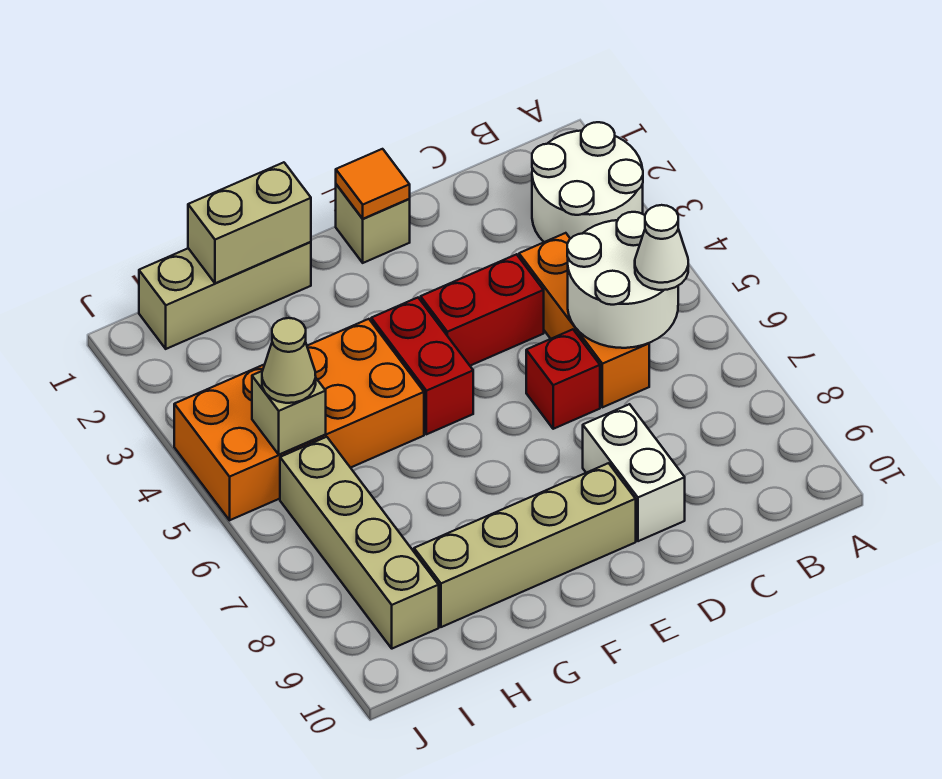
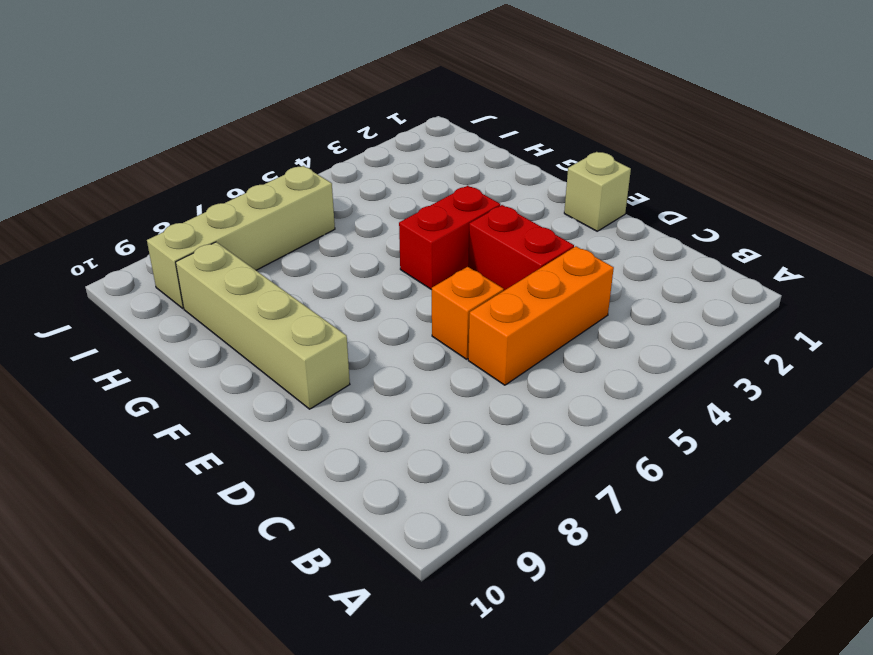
orange 1x1 brick [432,267,504,359] -> red 1x1 brick [526,329,600,429]
none -> white 2x2 round brick [532,122,643,242]
none -> white 1x2 brick [583,404,685,541]
none -> tan 1x3 brick [139,242,311,349]

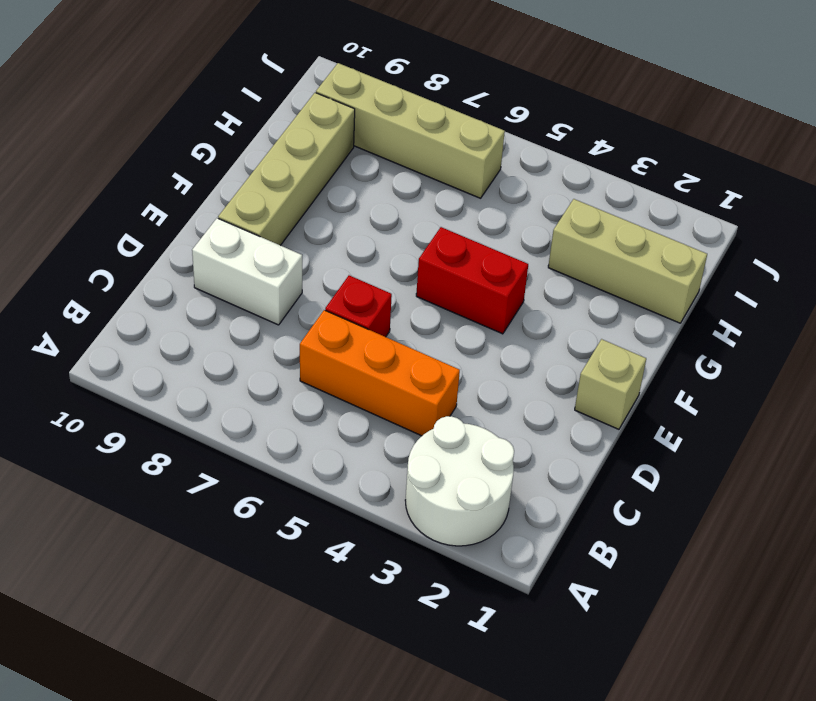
tan 1x3 brick [548,199,707,323] -> tan 1x3 brick turned to [139,242,311,349]
none -> red 1x2 brick [421,254,544,366]
none -> orange 2x4 brick [174,319,424,520]
none -> white 2x2 round brick [567,212,678,348]

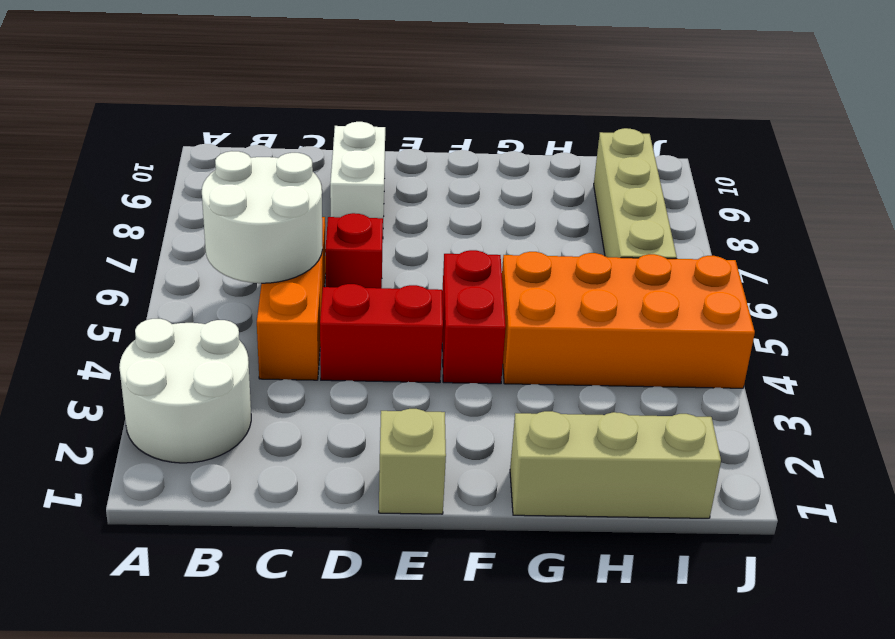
none -> tan 1x4 brick [414,463,636,627]
none -> orange 1x1 tile [336,149,410,219]
none -> tan 1x2 brick [188,162,311,283]

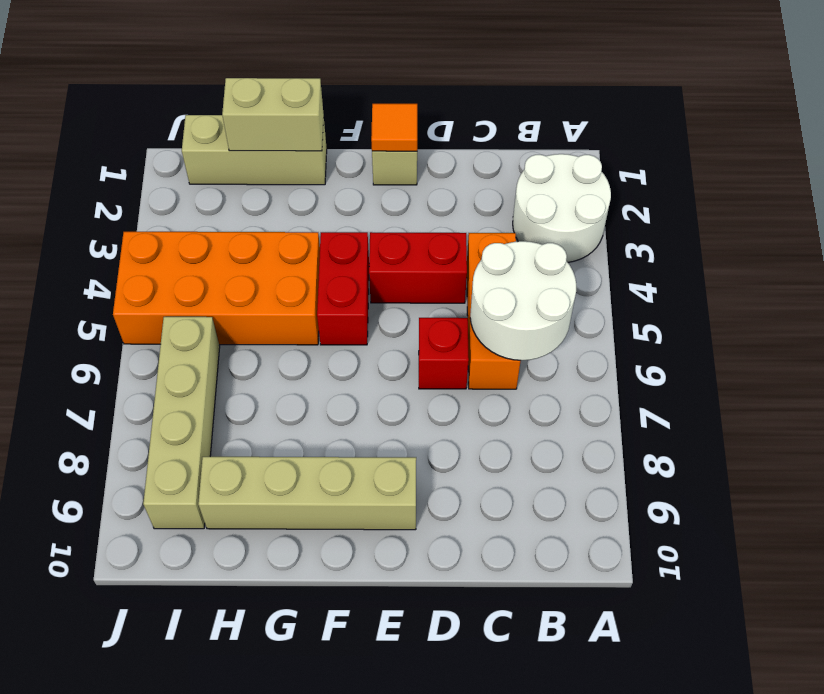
none -> white 1x2 brick [583,404,685,541]
none -> tan 1x1 brick [252,371,326,455]
none -> white 1x1 cone [635,205,688,290]

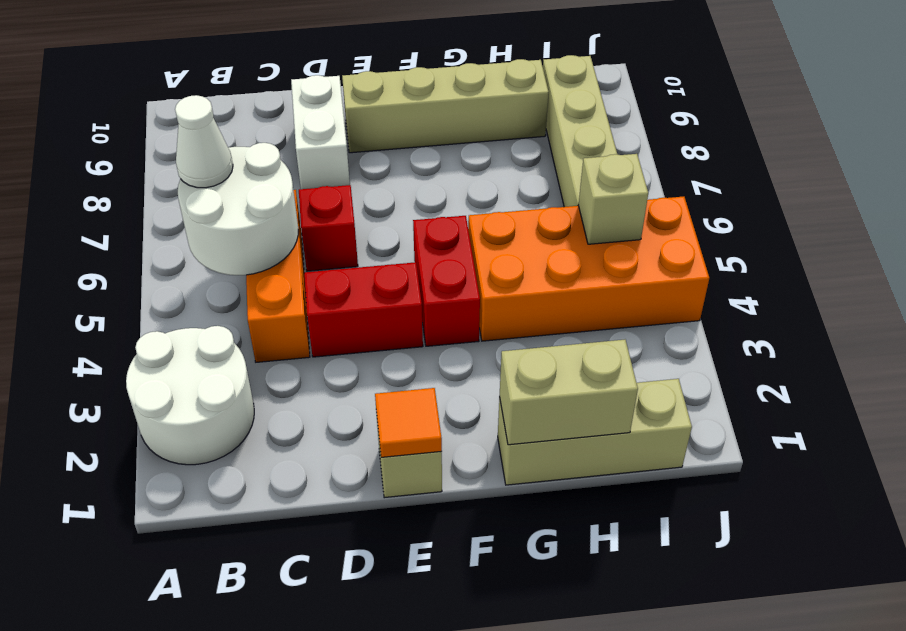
none -> tan 1x1 cone [262,318,316,403]

